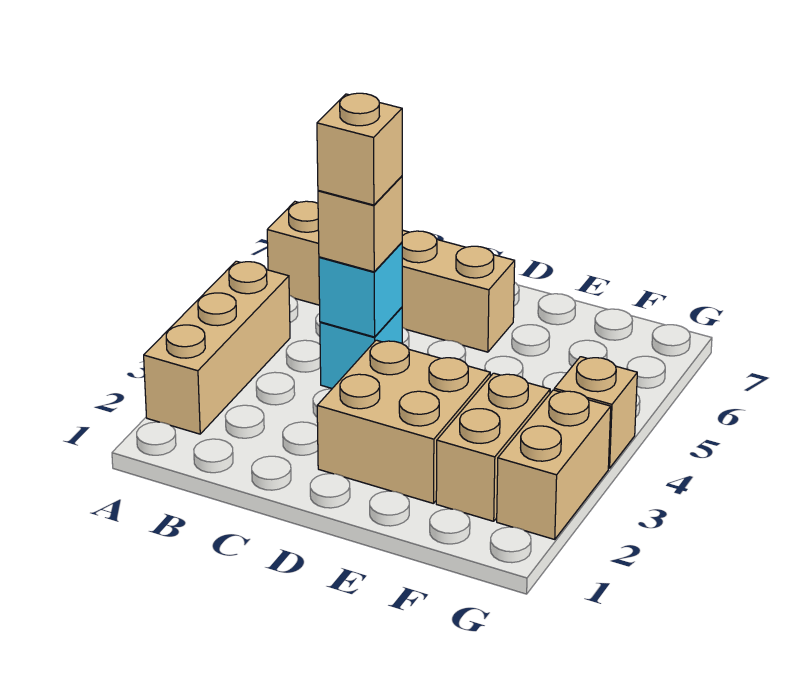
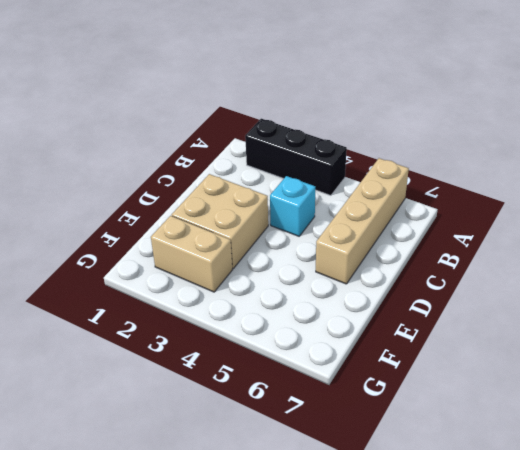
black 1x3 brick [245,119,347,195] -> tan 1x3 brick [144,261,290,434]
none -> tan 1x2 brick [497,390,611,539]
none -> tan 1x1 brick [554,357,637,468]

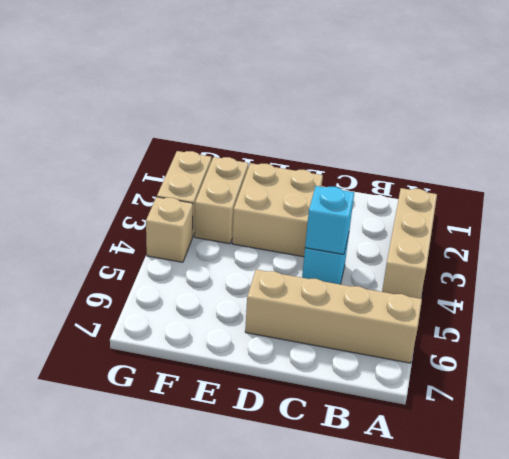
none -> tan 1x1 brick [318,176,402,272]
none -> tan 1x1 brick [317,93,402,205]

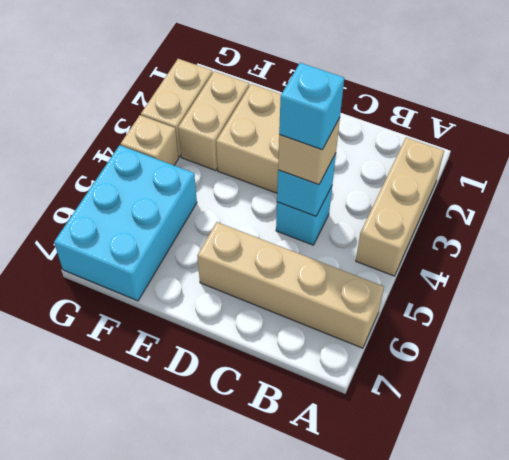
cyan 1x1 brick [279,63,344,150] -> tan 1x1 brick [317,93,402,205]
cyan 2x3 brick [54,145,197,301] -> none

